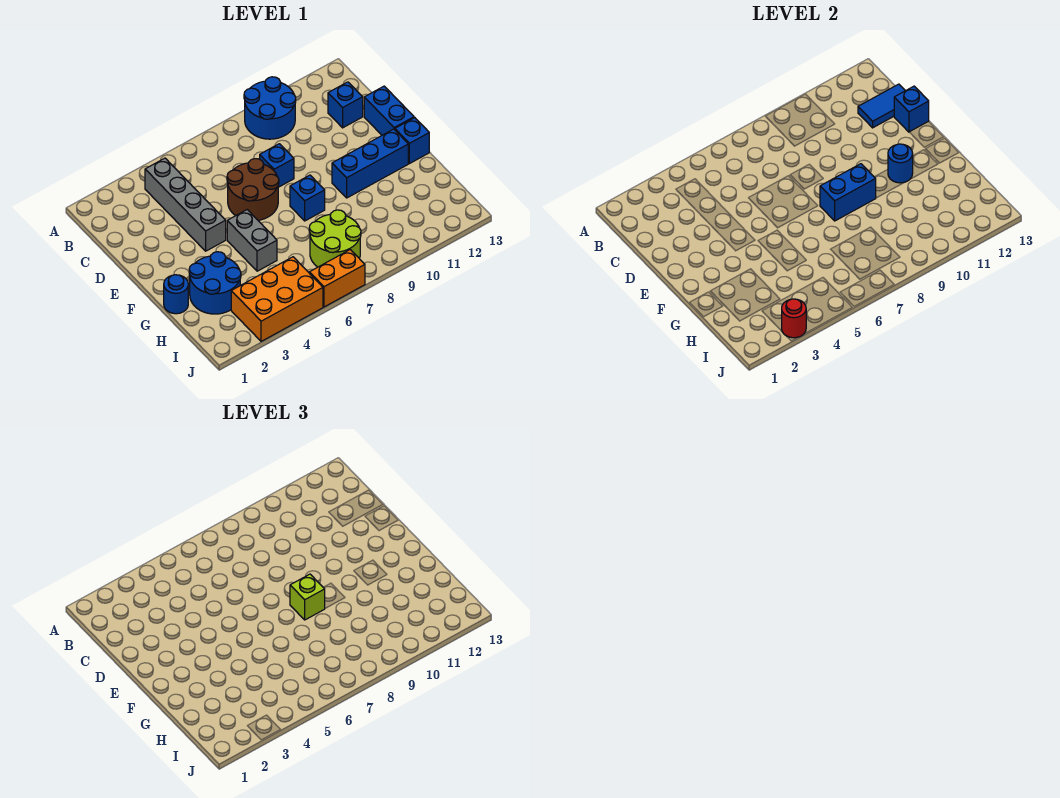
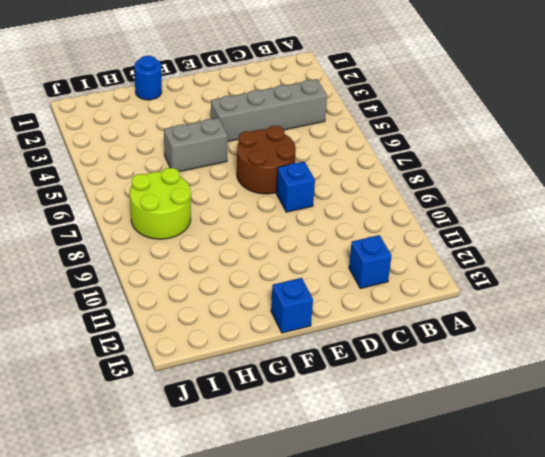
none -> blue 2x2 round brick [244,77,296,139]
none -> blue 1x2 brick [364,86,414,135]
none -> blue 1x1 brick [290,175,325,221]

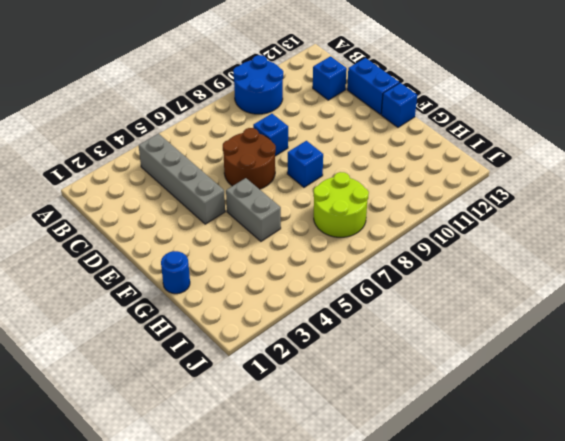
none -> blue 1x3 brick [332,129,408,198]
none -> blue 2x2 round brick [189,252,241,314]
none -> orange 2x3 brick [231,257,323,341]

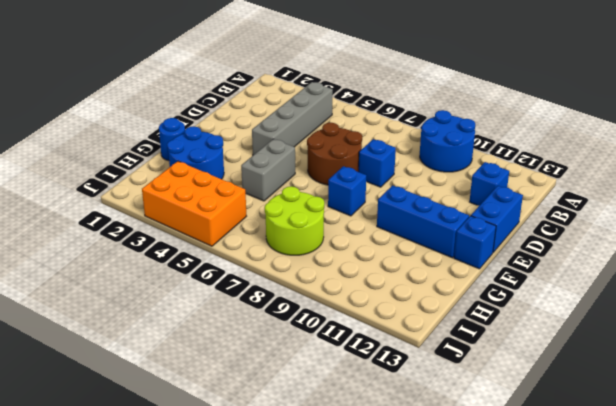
none -> orange 1x2 brick [309,250,365,307]
none -> blue 1x2 tile [858,84,905,128]
none -> blue 1x1 brick [894,86,929,132]

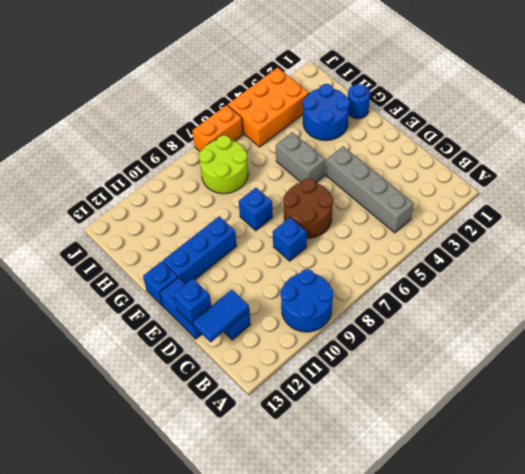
none -> blue 1x2 brick [820,164,876,221]
none -> blue 1x1 round brick [888,144,913,183]
none -> red 1x1 round brick [782,299,806,338]

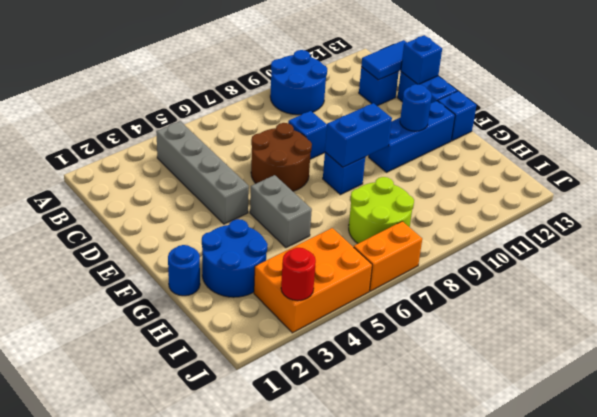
none -> lime 1x1 brick [290,574,325,620]

